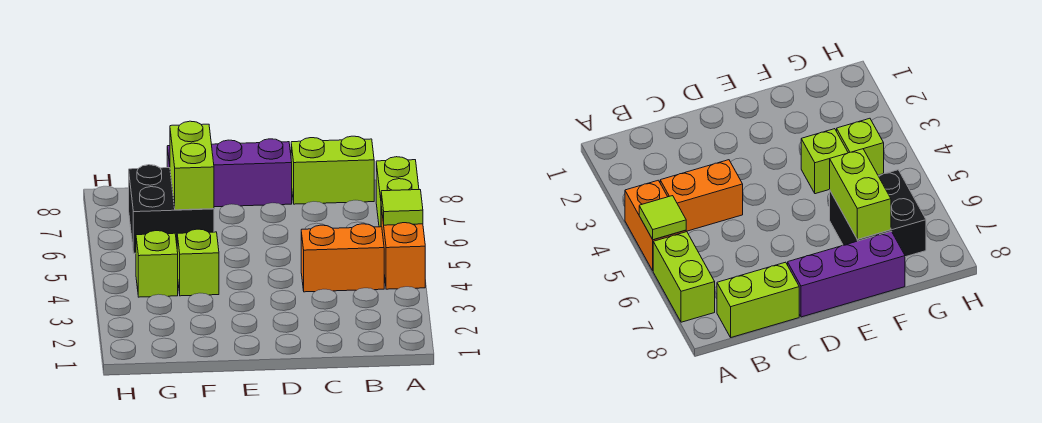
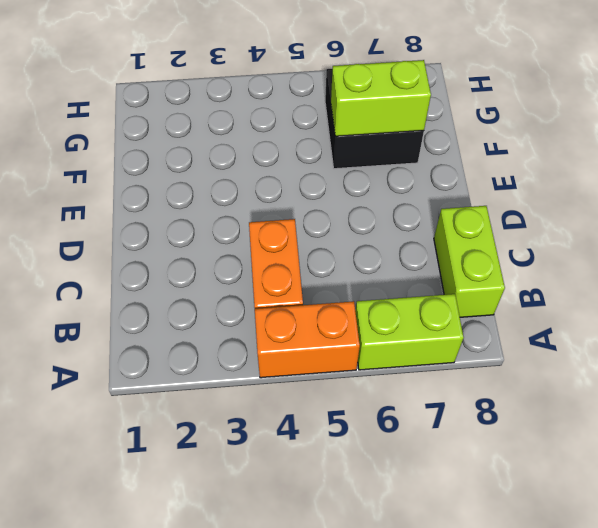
none -> purple 1x3 brick [167,139,292,207]
none -> lime 1x1 brick [177,229,219,296]

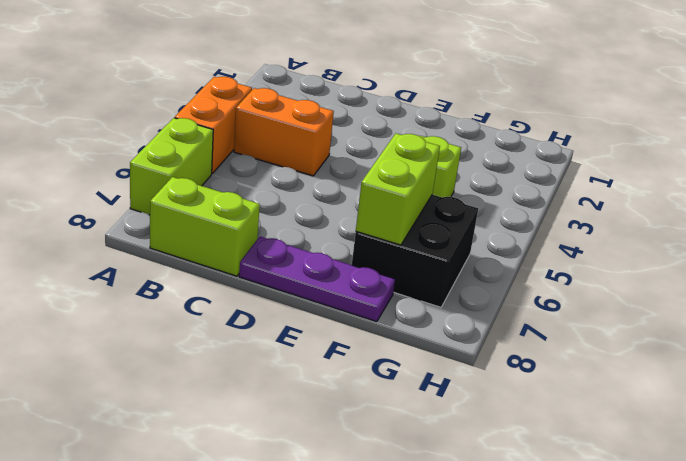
purple 1x3 plate [239,236,395,322] -> purple 1x3 brick [167,139,292,207]
none -> lime 1x1 brick [136,231,178,297]
none -> lime 1x1 tile [381,190,423,225]

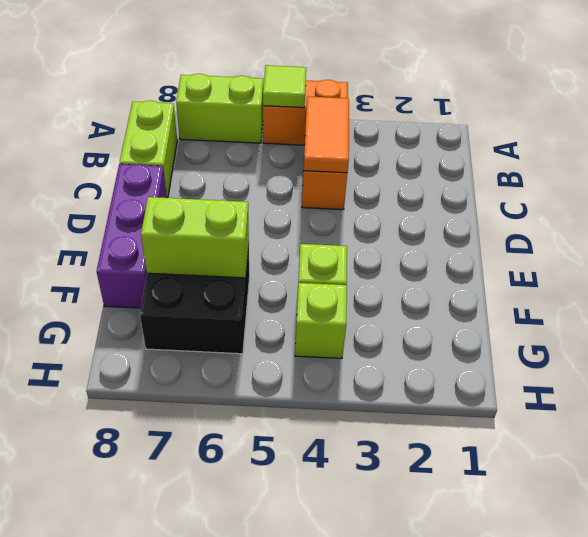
orange 1x2 tile [304,96,349,173] -> none

